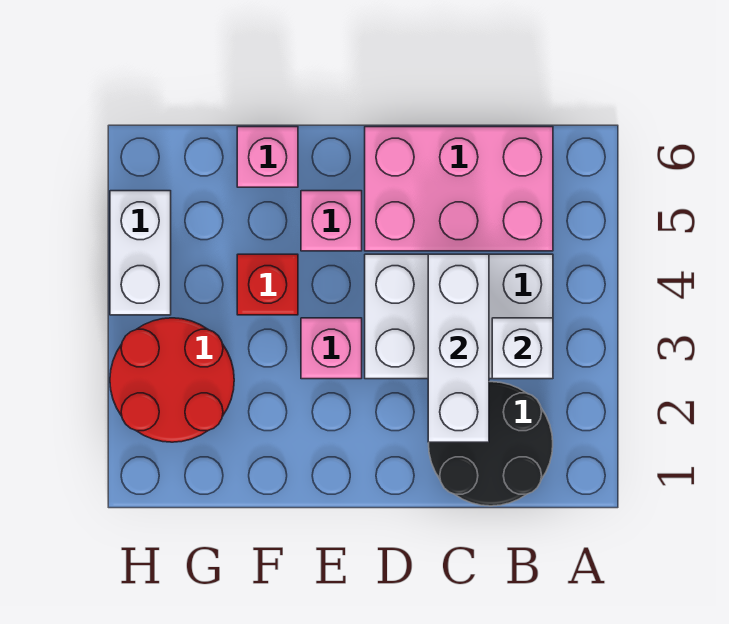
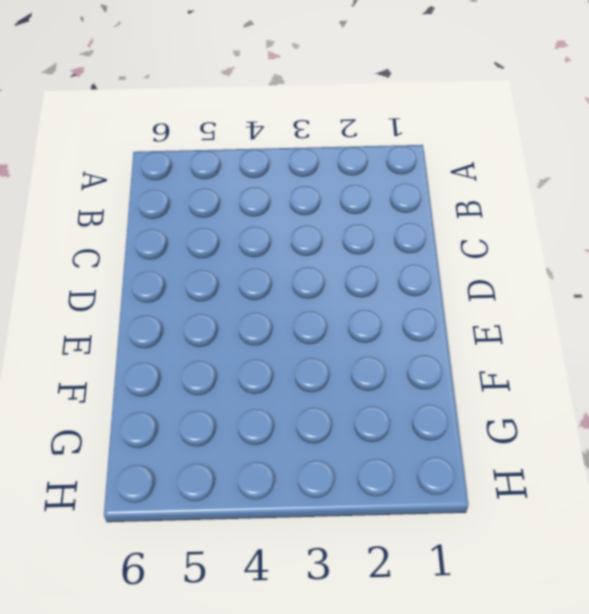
none -> black 2x2 round brick [428,382,553,506]
none -> white 2x3 brick [365,254,553,379]

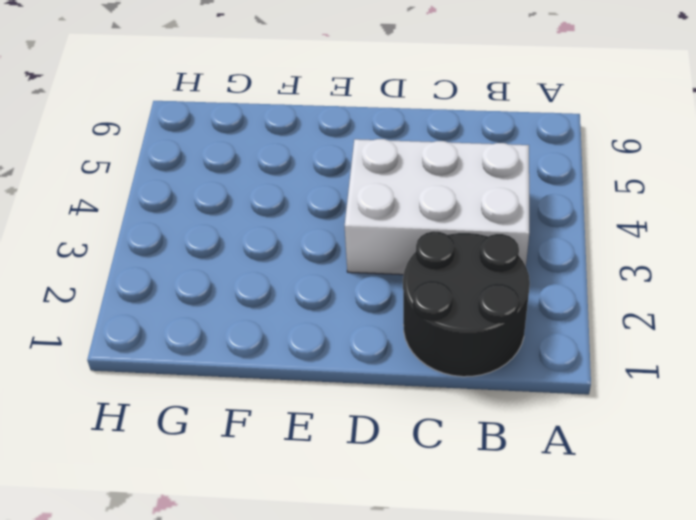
none -> pink 2x3 brick [365,127,553,251]
none -> pink 1x1 brick [301,318,362,379]

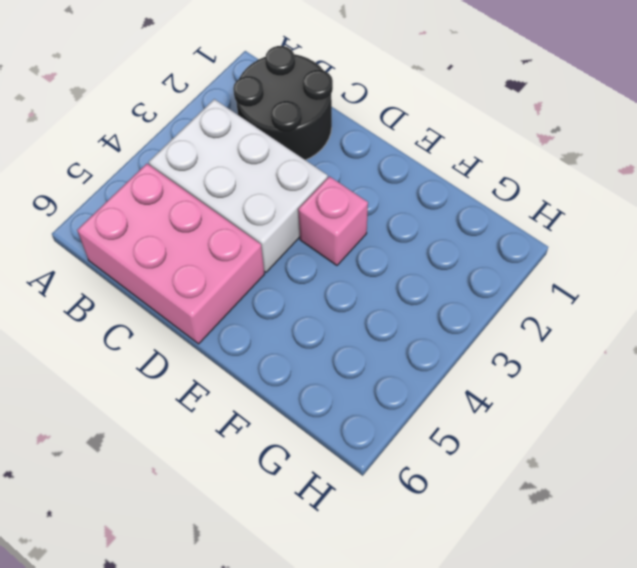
none -> pink 1x1 brick [301,191,362,251]
none -> red 1x1 brick [237,254,298,315]

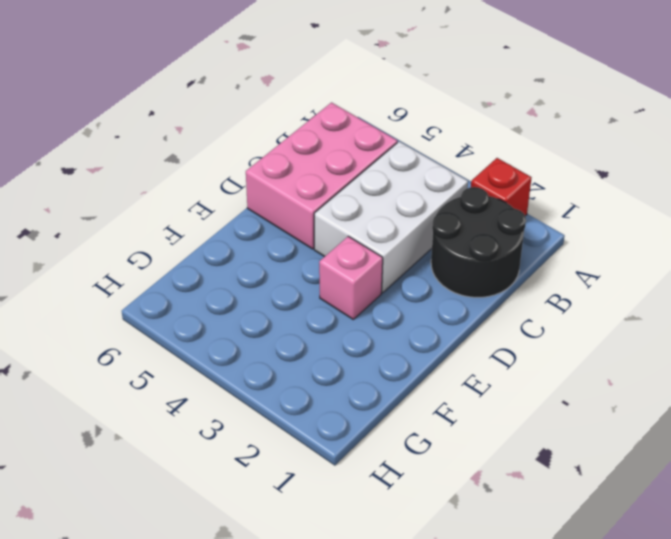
red 1x1 brick [471,158,532,216] -> red 1x1 brick moved to [237,254,298,315]
none -> pink 1x1 brick [301,191,362,251]
none -> pink 1x1 brick [237,127,298,187]

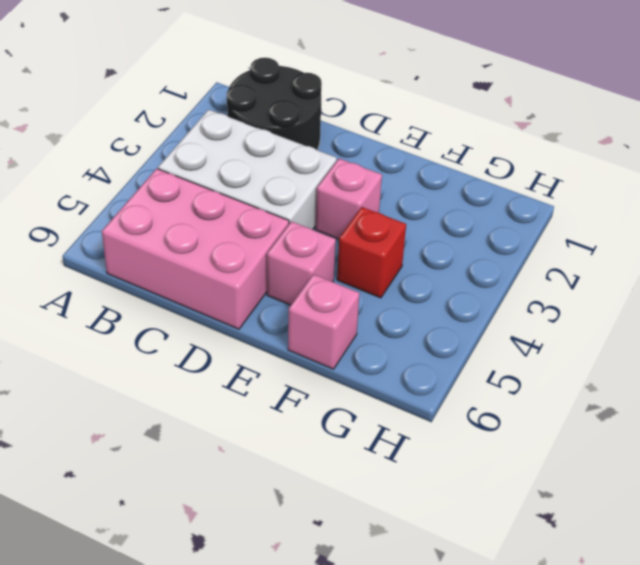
none -> red 2x2 round brick [110,318,234,442]
none -> white 1x2 brick [110,191,171,315]

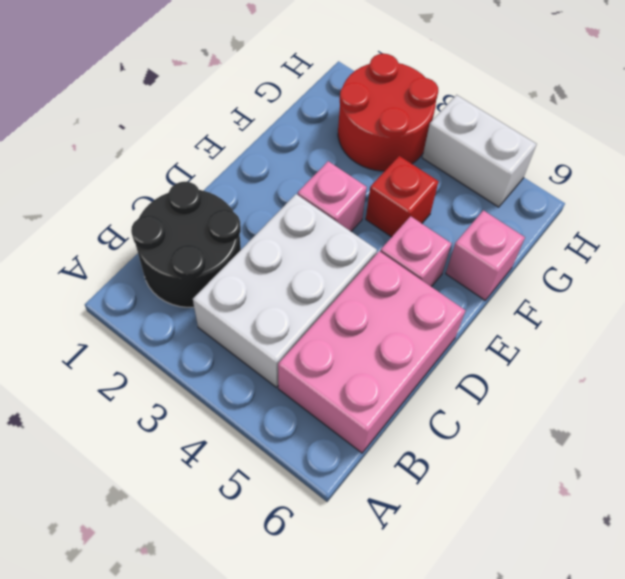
none -> white 1x1 brick [492,318,553,379]
none -> white 1x3 brick [428,254,489,442]

